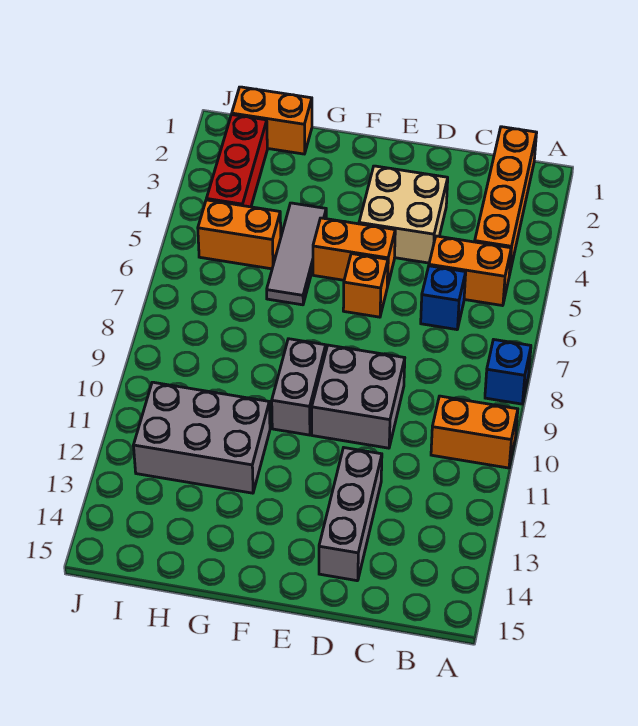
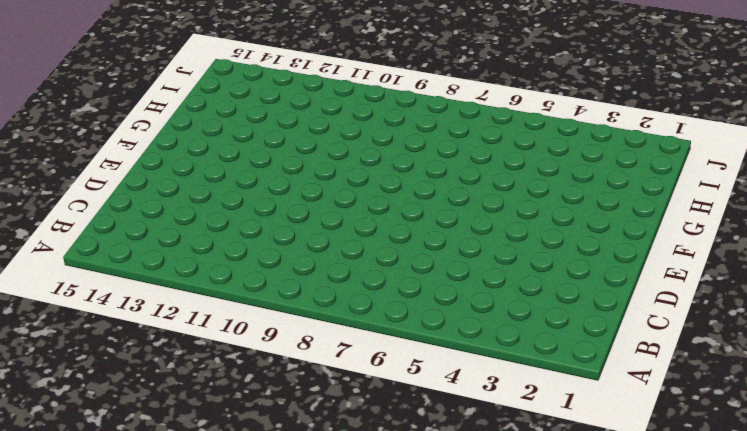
none -> blue 1x1 brick [485,340,531,404]
none -> orange 1x2 brick [431,396,518,468]
none -> orange 1x4 brick [475,127,537,275]

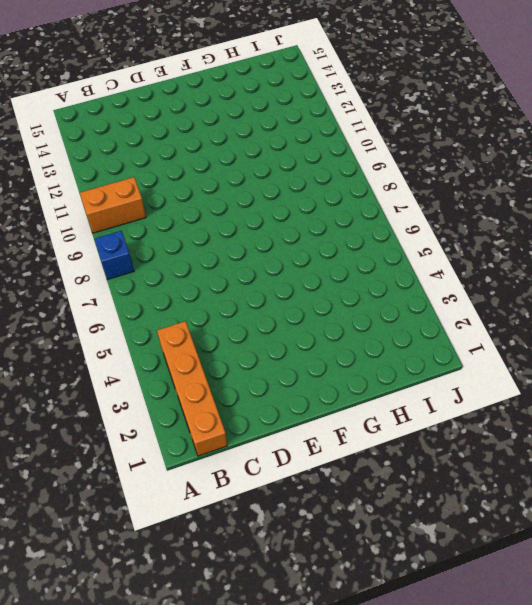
none -> orange 1x2 brick [429,236,511,306]
none -> blue 1x1 brick [421,266,466,330]
none -> tan 2x2 brick [359,166,448,263]

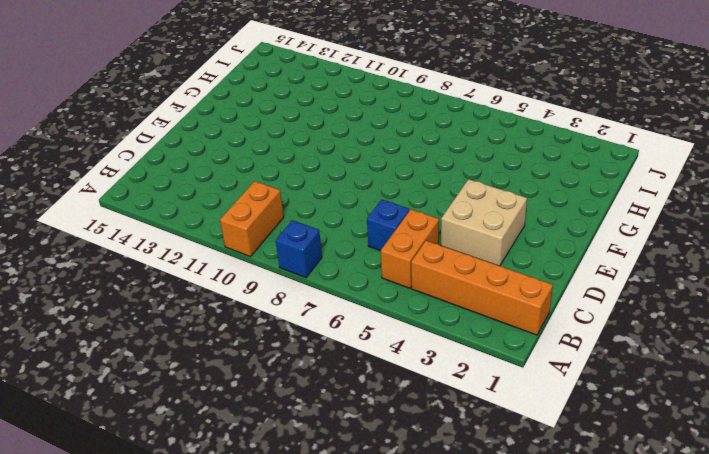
none -> grey 2x2 brick [312,345,405,448]
none -> grey 1x3 brick [319,448,382,581]
none -> orange 1x2 brick [313,218,395,287]

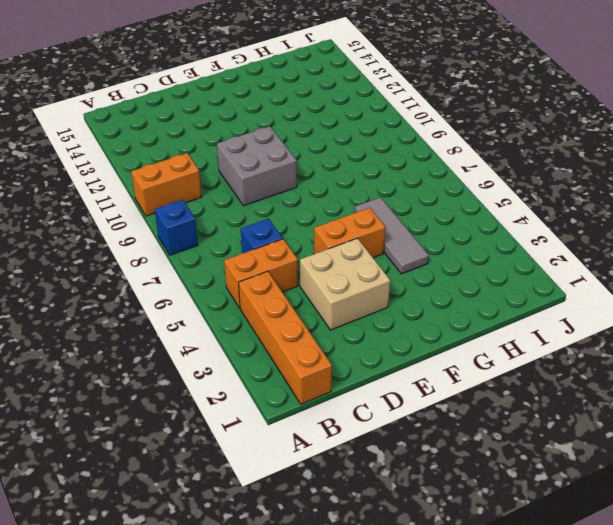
none -> grey 1x3 brick [319,448,382,581]
none -> orange 1x1 brick [343,254,388,317]
none -> grey 1x2 brick [272,339,326,435]

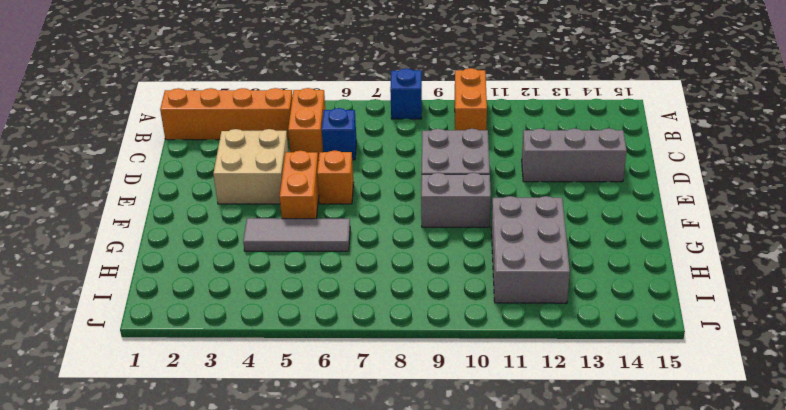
none -> orange 1x2 brick [232,87,312,154]
none -> orange 1x2 brick [198,200,281,269]
none -> red 1x3 brick [207,115,267,207]

